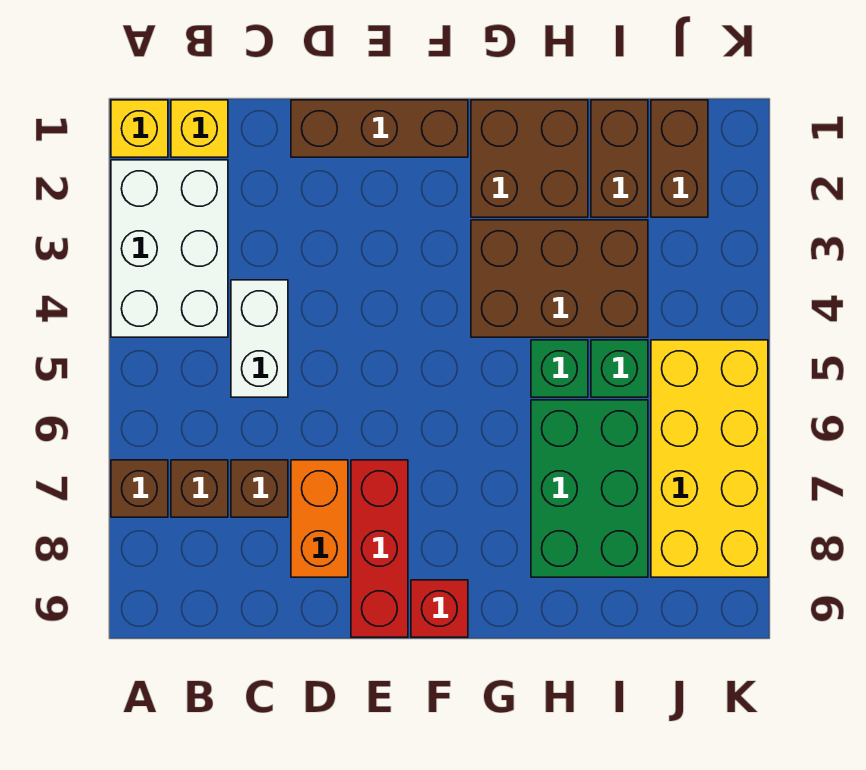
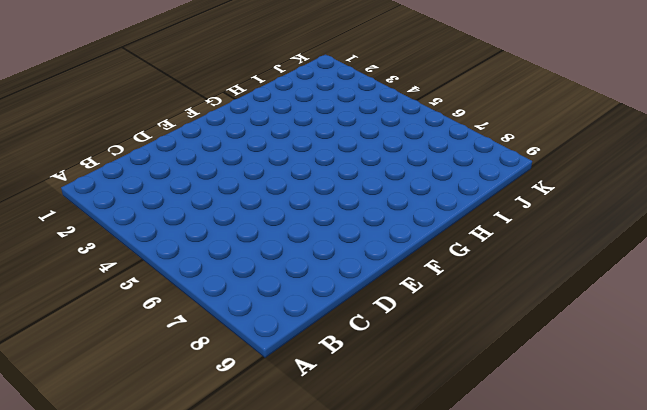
none -> yellow 1x1 brick [111,100,168,157]
none -> white 2x3 brick [111,160,228,337]
none -> brown 1x1 brick [111,460,168,517]

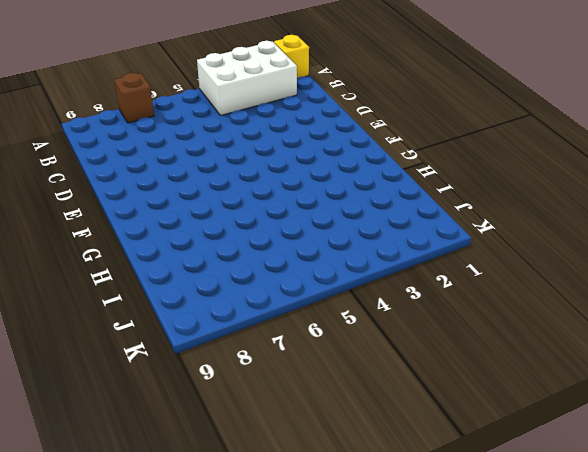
none -> yellow 1x1 brick [171,100,228,157]
none -> brown 1x1 brick [171,460,228,517]
none -> white 1x2 brick [231,280,288,397]

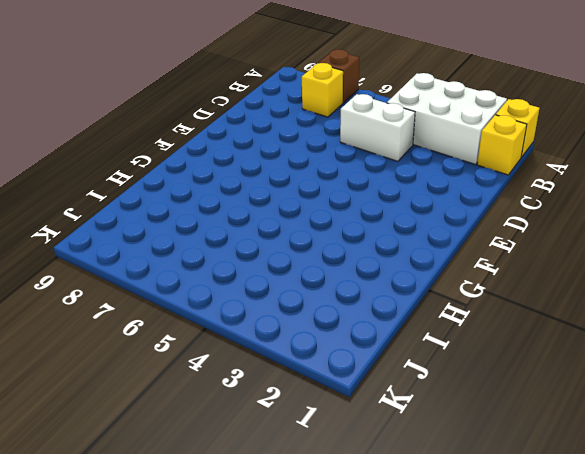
yellow 1x1 brick [302,63,343,117] -> brown 1x1 brick [171,460,228,517]
none -> brown 1x1 brick [231,460,288,517]
none -> brown 1x3 brick [291,100,468,157]
none -> orange 1x2 brick [291,460,348,577]

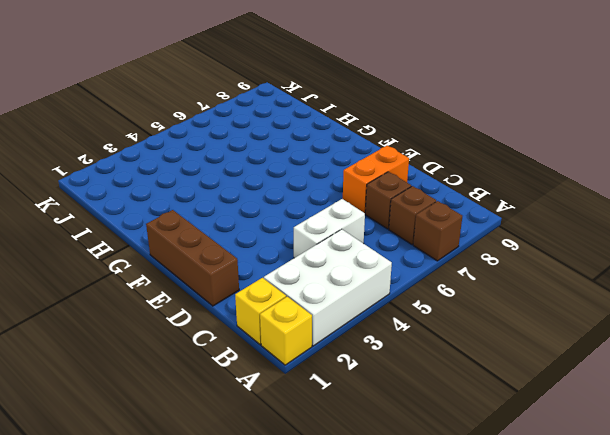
none -> red 1x3 brick [351,460,408,637]
none -> red 1x1 brick [411,580,468,637]
none -> brown 2x2 brick [471,100,588,217]

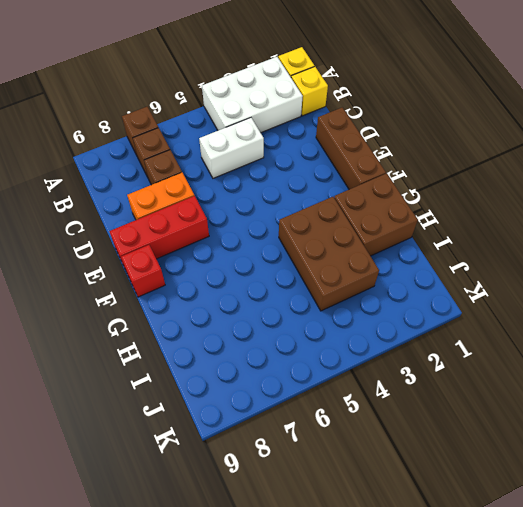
none -> green 1x1 brick [531,340,588,397]
none -> green 2x3 brick [531,400,648,577]
none -> brown 1x2 brick [591,100,648,217]

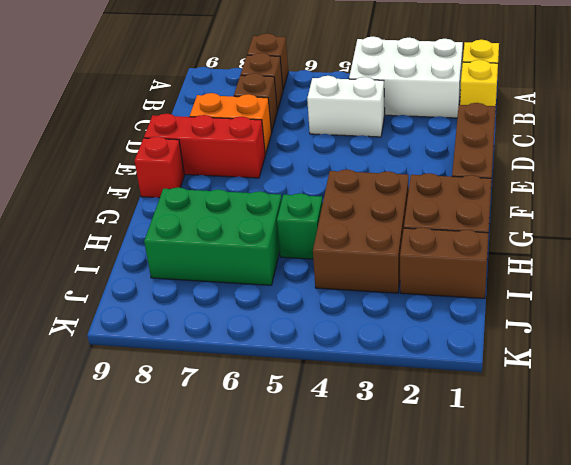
none -> green 1x1 brick [591,340,648,397]
none -> brown 1x2 brick [651,100,708,217]
none -> yellow 2x4 brick [651,340,768,577]

